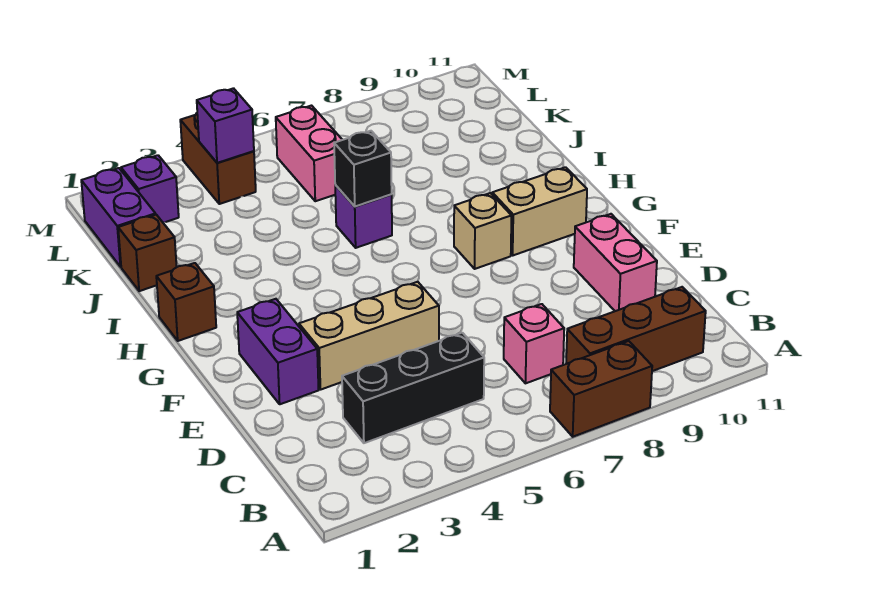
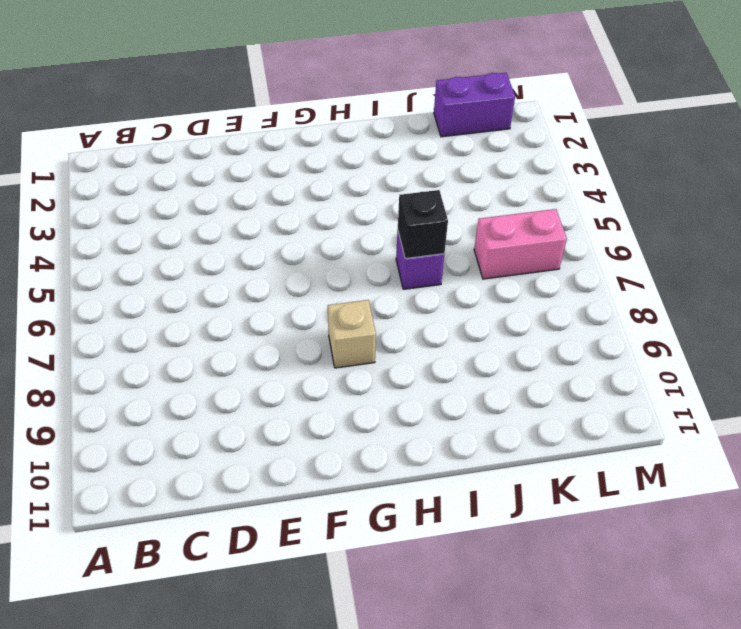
none -> brown 1x2 brick [550,341,652,437]
none -> brown 1x3 brick [566,287,706,371]
none -> black 1x3 brick [342,333,484,443]

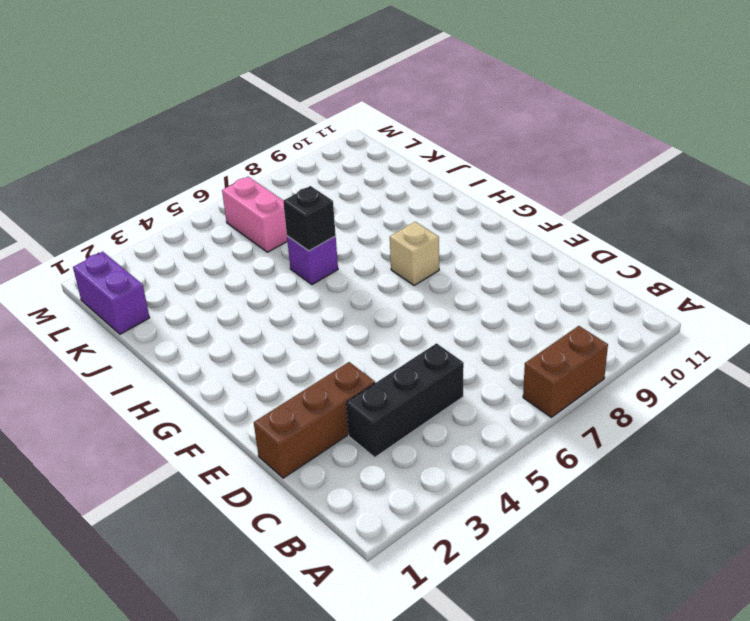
brown 1x3 brick [254,362,375,478] -> brown 1x3 brick moved to [566,287,706,371]
none -> pink 1x1 brick [504,304,564,383]
none -> pink 1x2 brick [574,214,657,311]
none -> purple 1x2 brick [237,299,319,404]

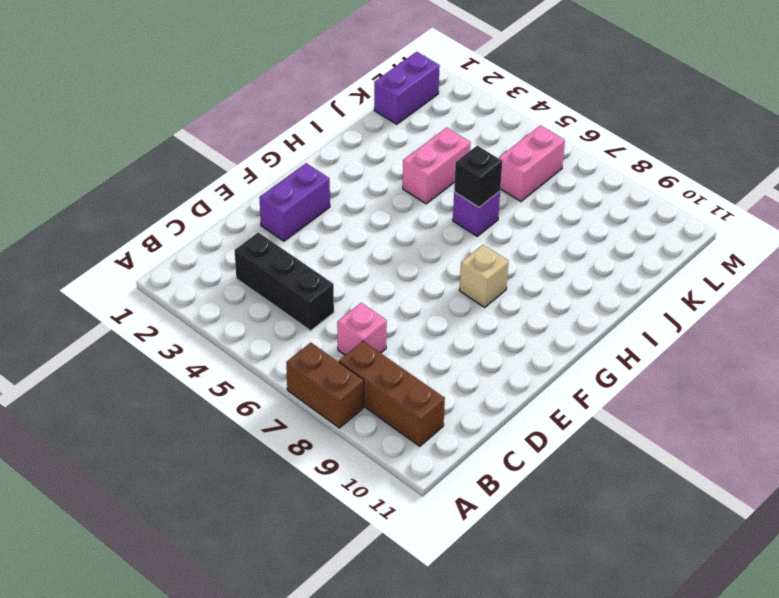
pink 1x2 brick [403,127,471,204] -> pink 1x2 brick moved to [574,214,657,311]
none -> tan 1x3 brick [299,282,439,389]
none -> tan 1x2 brick [492,167,587,255]
none -> brown 1x1 brick [156,263,216,341]

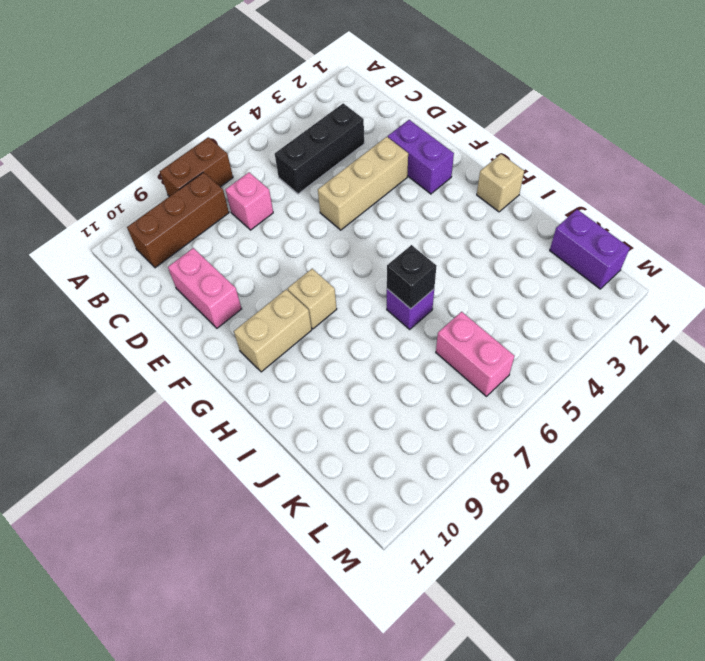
tan 1x1 brick [477,154,524,212] -> brown 1x1 brick [156,263,216,341]
none -> brown 1x1 brick [118,215,177,291]
none -> purple 1x1 brick [121,155,179,222]
none -> brown 1x2 brick [180,113,256,204]

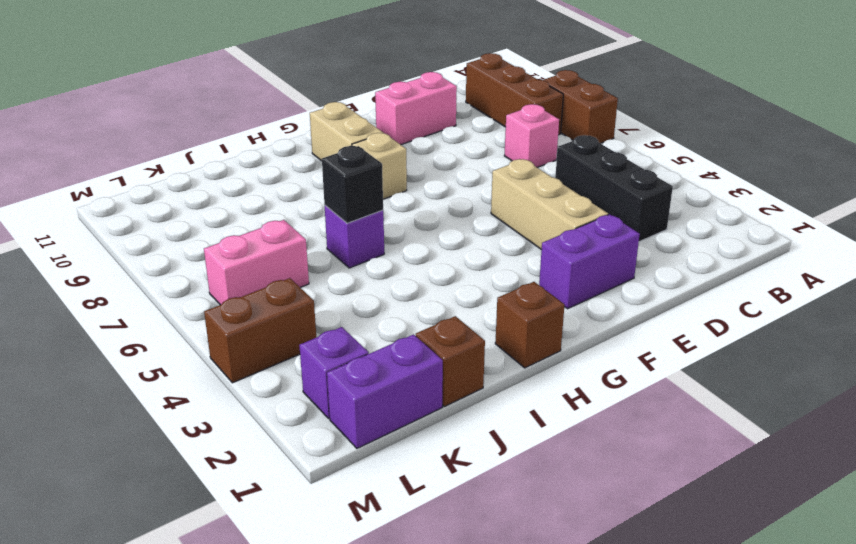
none -> purple 1x1 brick [197,88,254,163]

